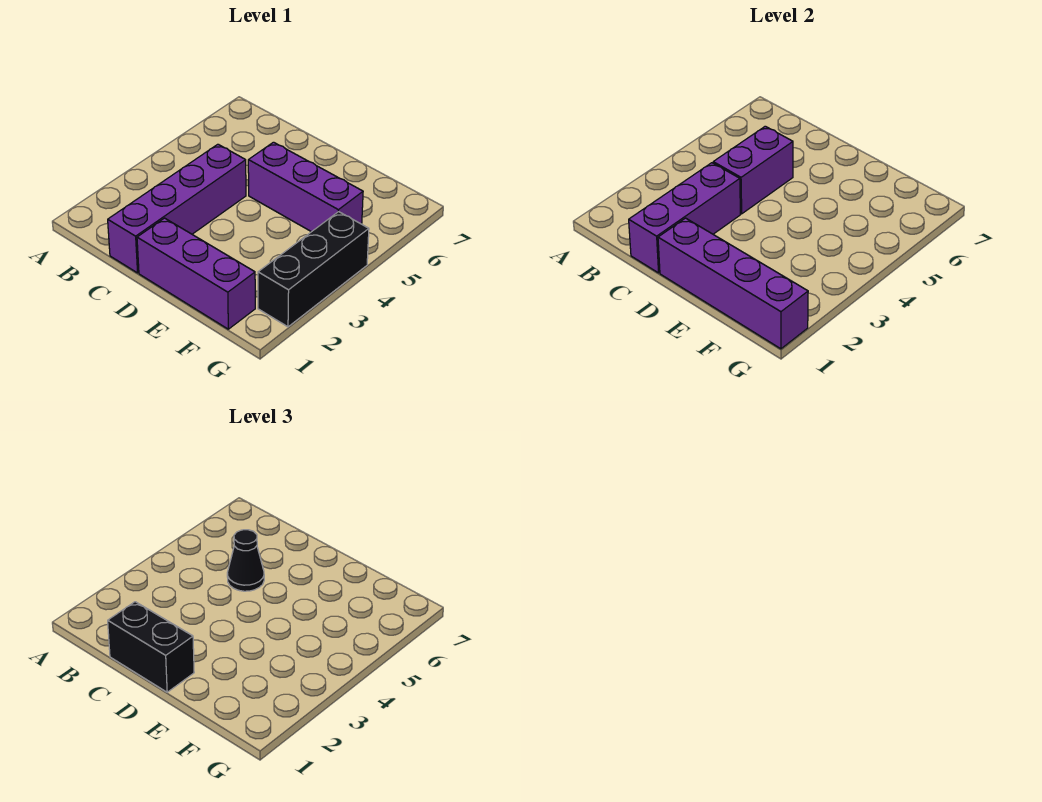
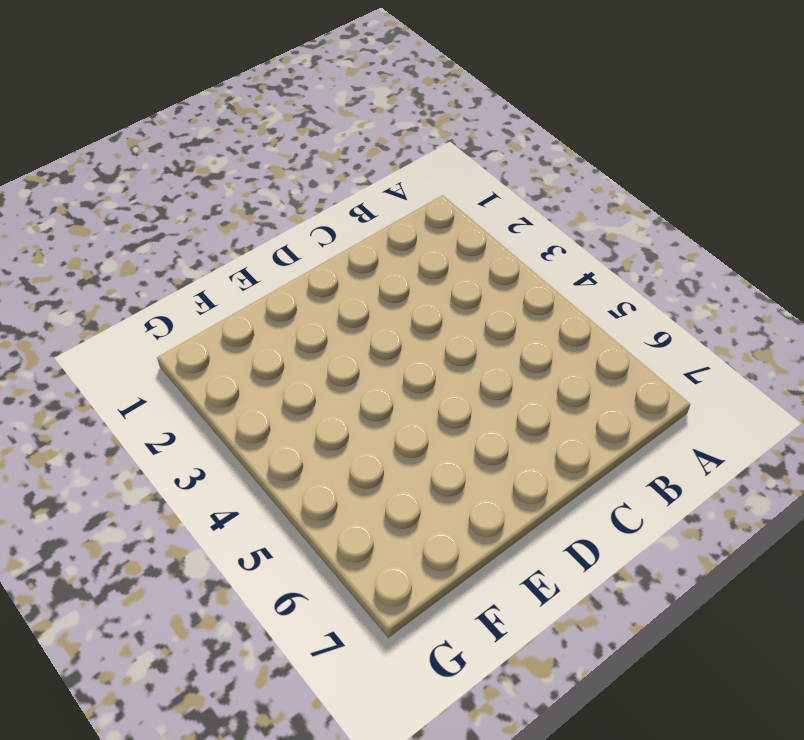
none -> purple 1x4 brick [108,144,246,273]
none -> purple 1x3 brick [137,218,255,329]

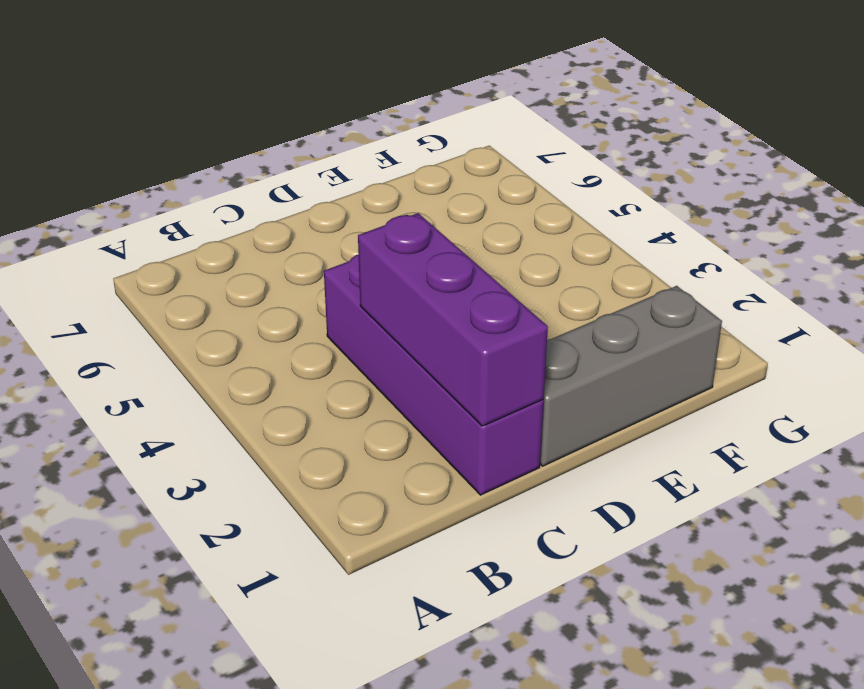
grey 1x3 brick [540,286,722,466] -> purple 1x3 brick [137,218,255,329]
none -> purple 1x3 brick [248,142,363,232]
none -> black 1x3 brick [258,212,369,327]

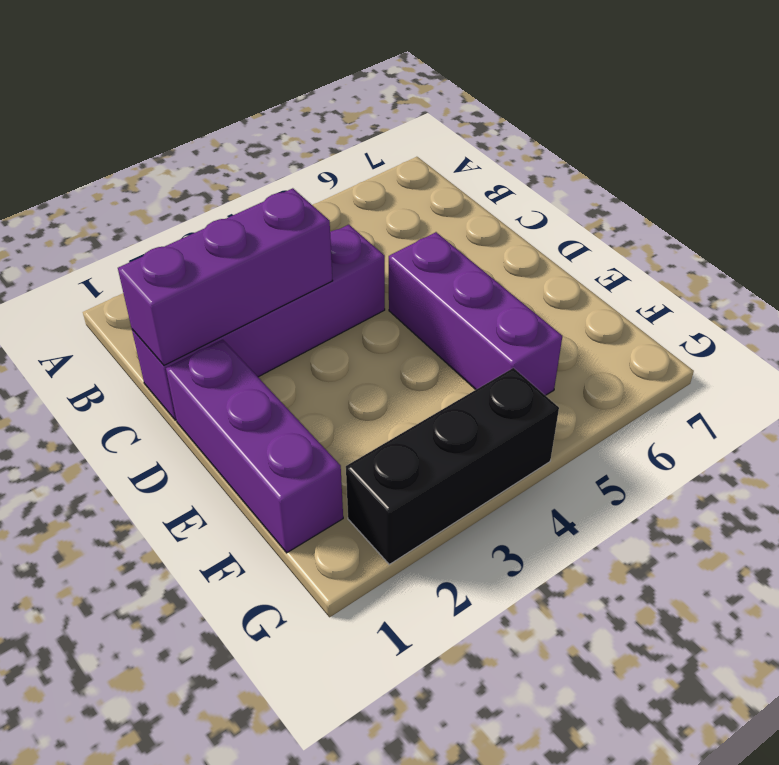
none -> purple 1x2 brick [713,126,793,214]
none -> purple 1x4 brick [658,218,808,349]

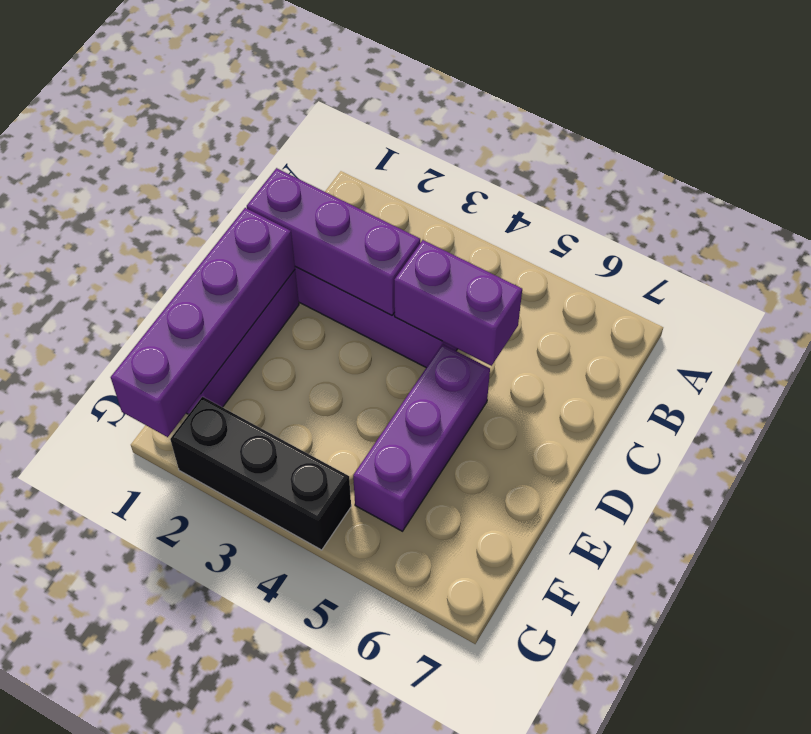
none -> black 1x2 brick [108,602,194,692]
none -> black 1x1 cone [227,530,264,591]

